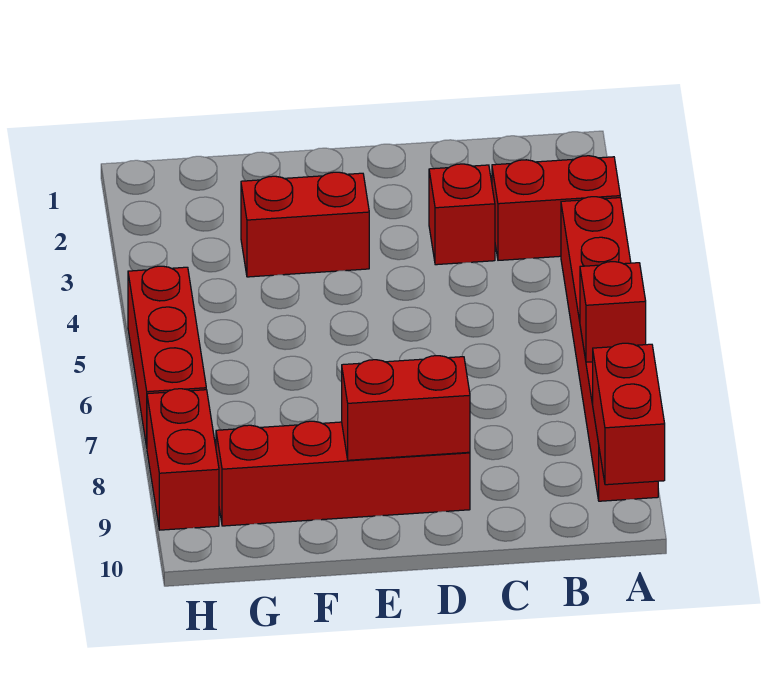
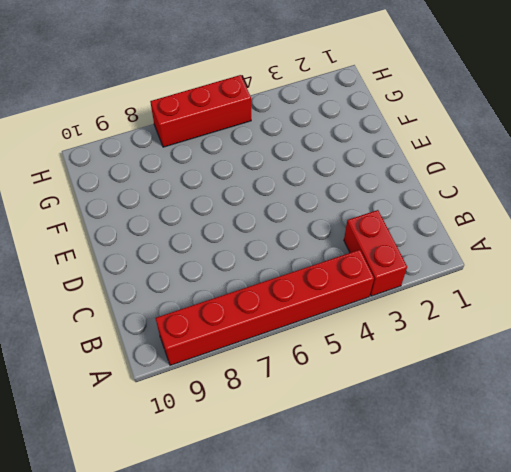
none -> red 1x1 brick [429,164,495,265]
none -> red 1x4 brick [216,421,470,526]

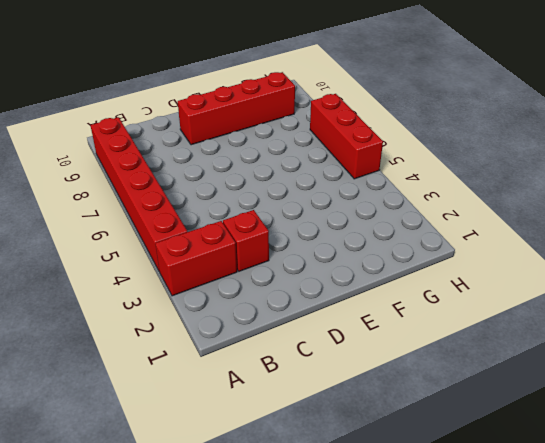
none -> red 1x2 brick [241,172,369,277]
none -> red 1x2 brick [147,389,219,530]

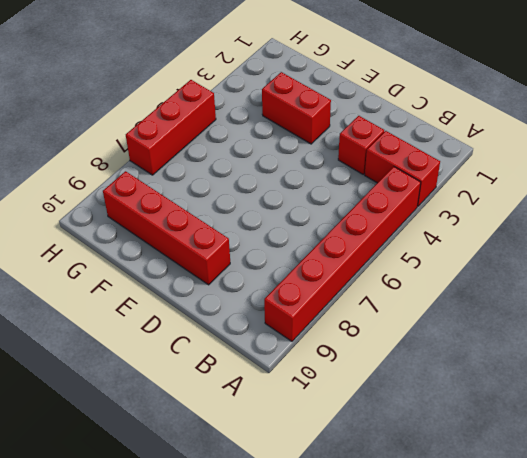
none -> red 1x2 brick [147,389,219,530]
none -> red 1x1 brick [580,262,646,362]

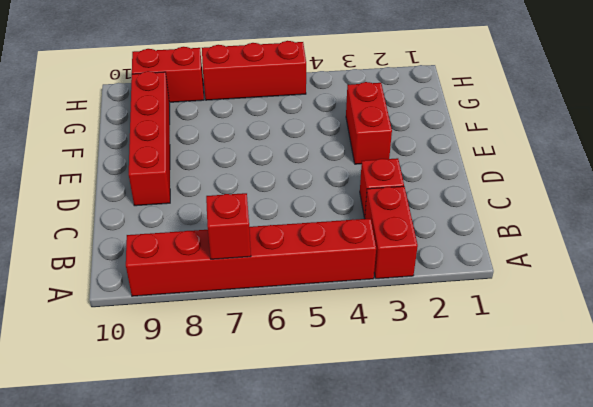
none -> red 1x2 brick [593,343,665,485]
none -> red 1x2 brick [342,356,470,460]

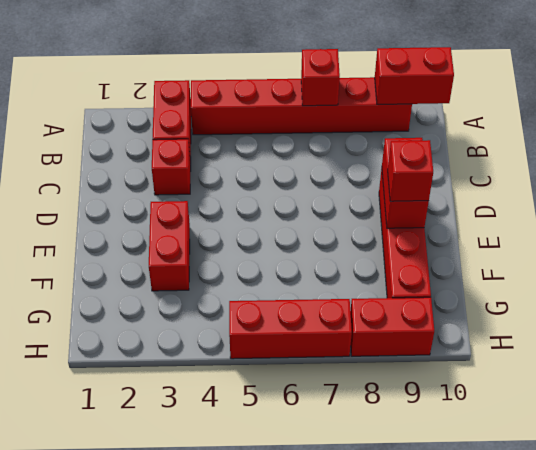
red 1x1 brick [388,140,433,201] -> none

